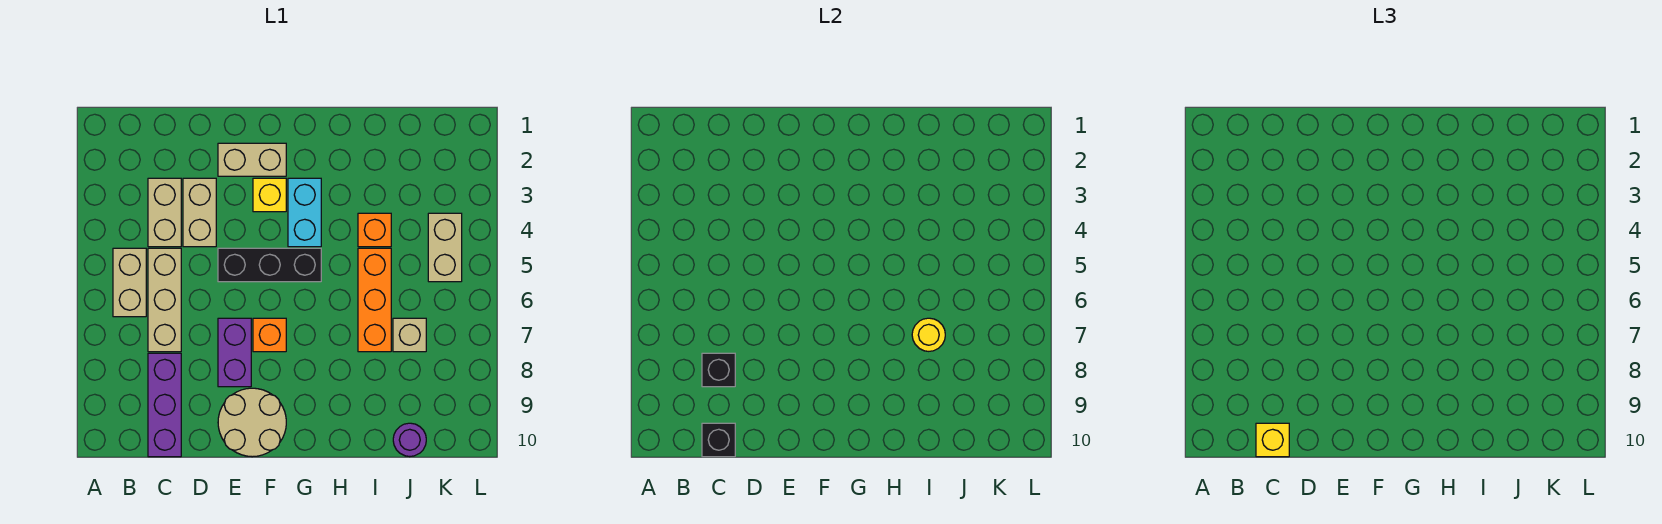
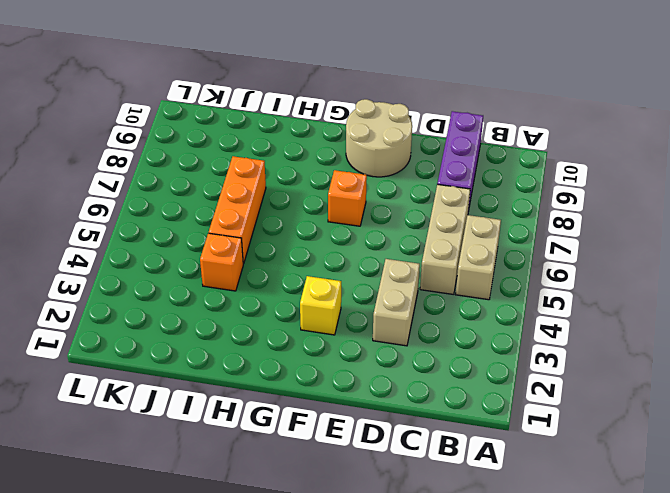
none -> tan 1x2 brick [148,178,181,247]
none -> tan 1x2 brick [218,143,286,176]
none -> black 1x3 brick [218,248,321,282]

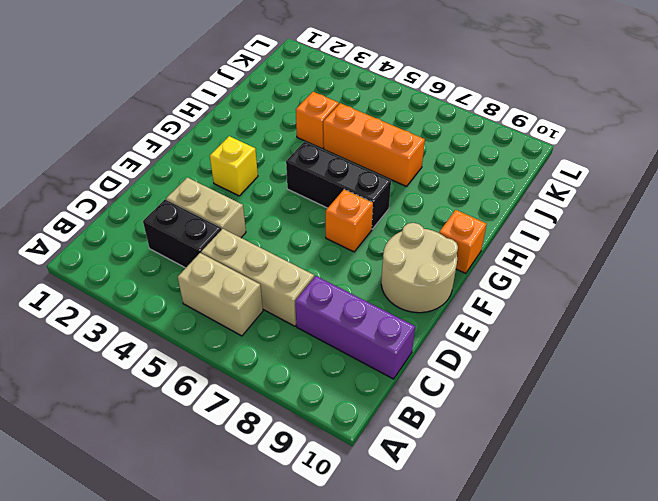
black 1x2 brick [143,200,222,268] -> tan 1x2 brick [148,178,181,247]
black 1x3 brick [286,142,391,229] -> black 1x3 brick turned to [218,248,321,282]
orange 1x1 brick [439,210,487,274] -> none
none -> tan 1x2 brick [218,143,286,176]
none -> purple 1x2 brick [218,318,251,387]
none -> cyan 1x2 brick [288,178,321,247]

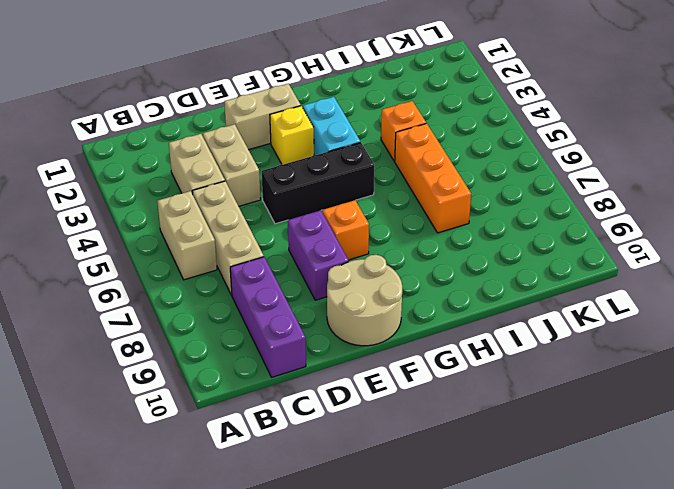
none -> tan 1x1 brick [393,318,426,352]
none -> purple 1x1 round brick [393,423,426,457]
none -> tan 1x2 brick [428,213,462,282]

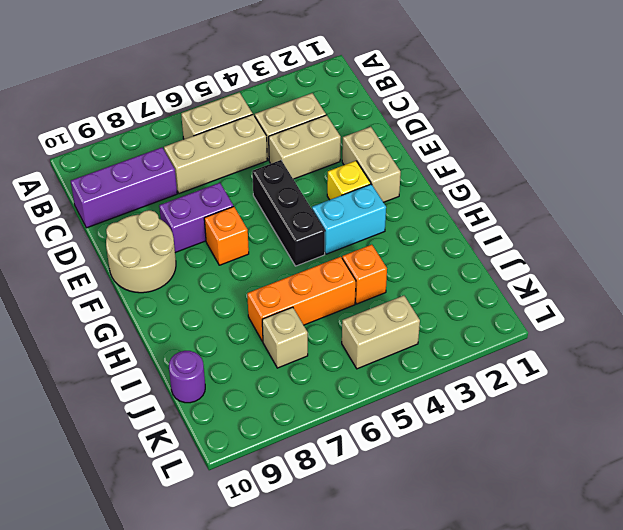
none -> black 1x1 brick [702,353,735,387]
none -> black 1x1 brick [702,423,735,457]
none -> yellow 1x1 round brick [912,318,945,351]

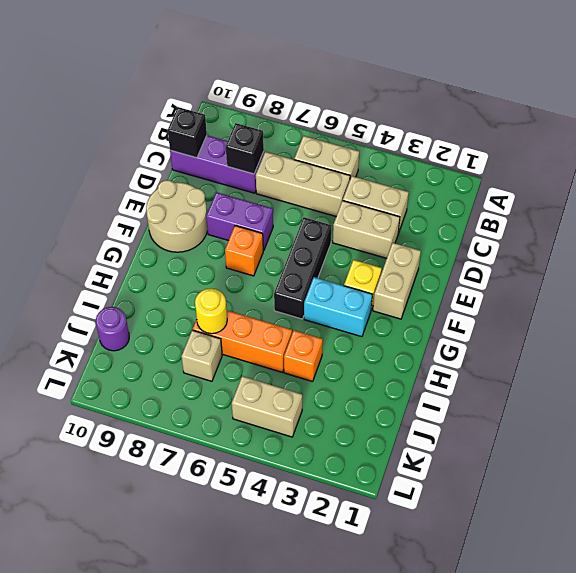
none -> yellow 1x1 brick [1256,423,1289,457]

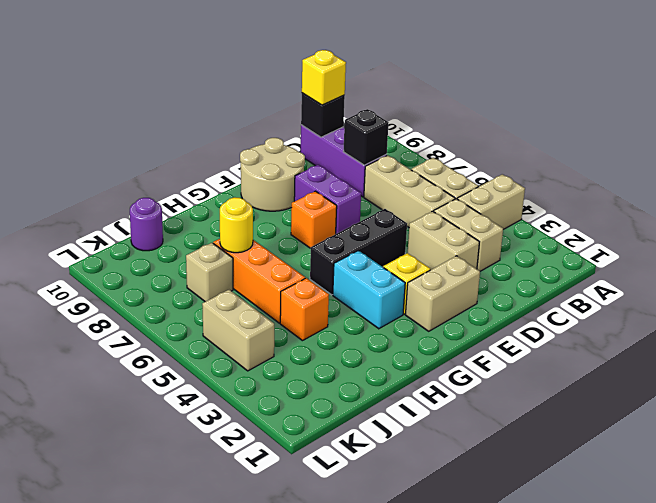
tan 1x2 brick [457,174,525,229] -> none

